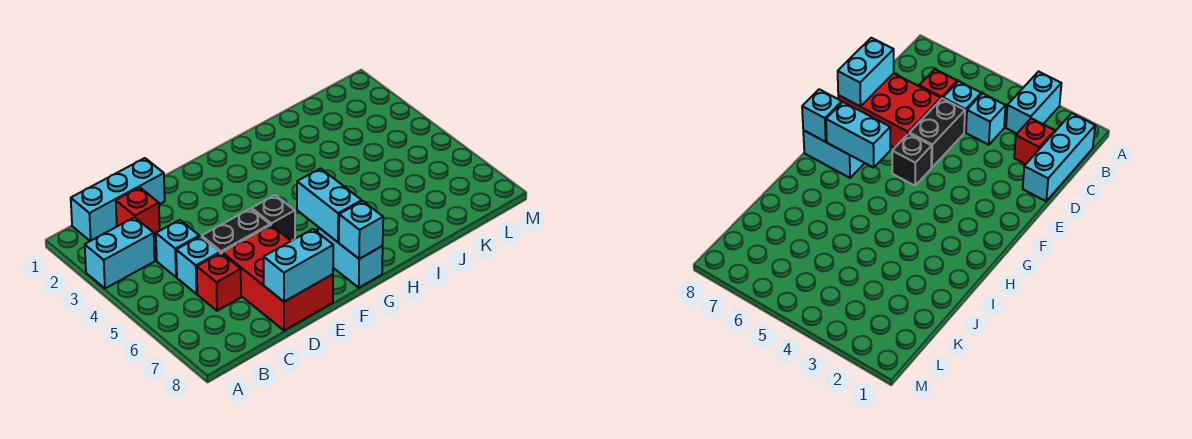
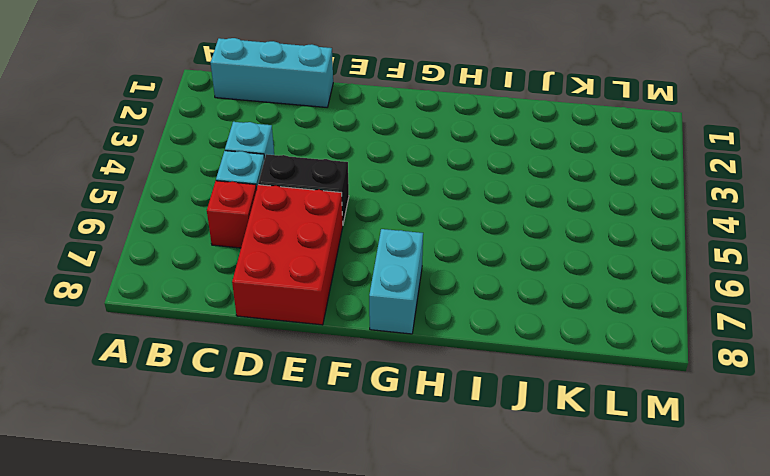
none -> cyan 1x2 brick [85,217,155,289]
none -> red 1x1 brick [116,187,160,234]
none -> black 1x1 brick [252,195,295,241]

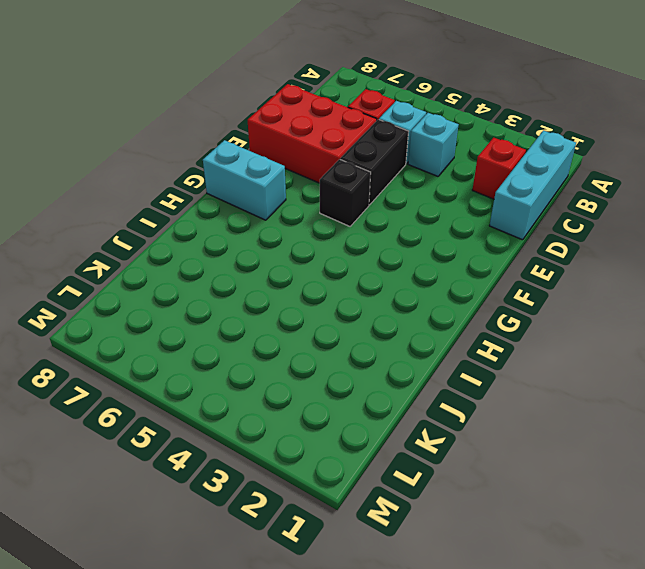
none -> cyan 1x2 brick [85,217,155,289]
none -> cyan 1x2 brick [264,229,333,302]
none -> cyan 1x2 brick [297,168,362,242]

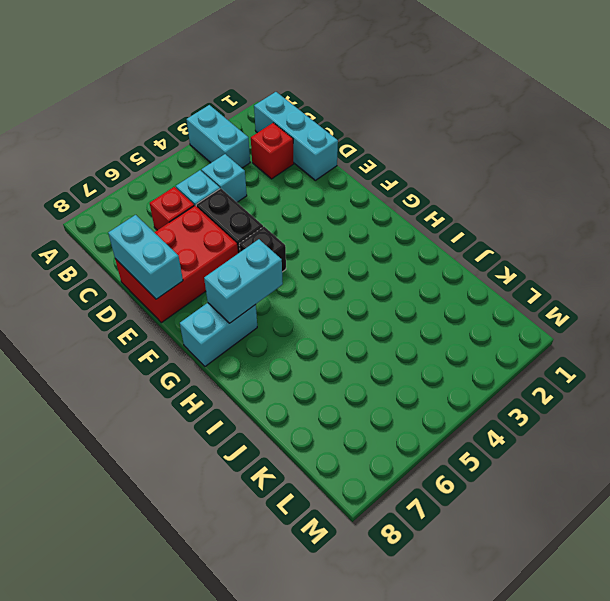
none -> cyan 1x1 brick [339,201,383,259]

